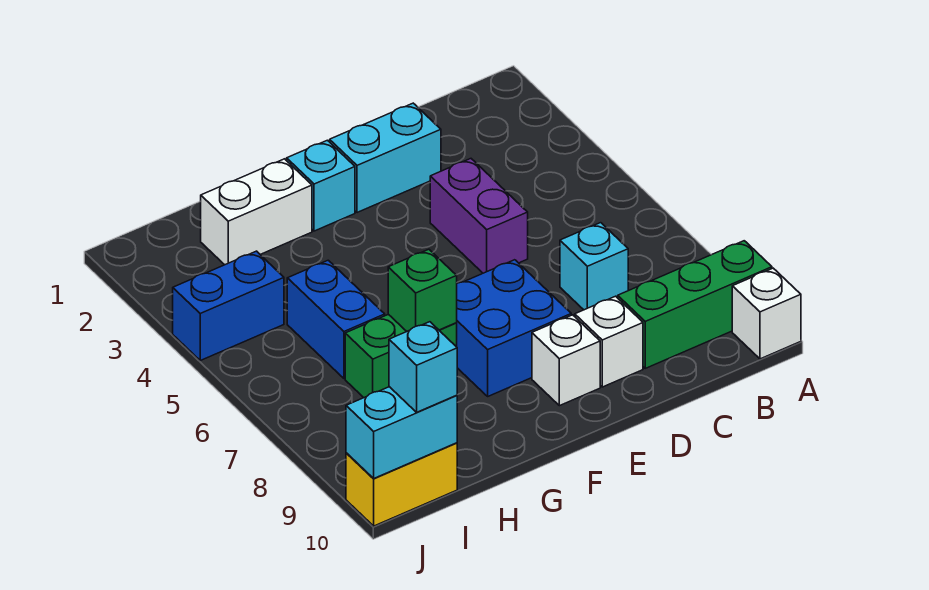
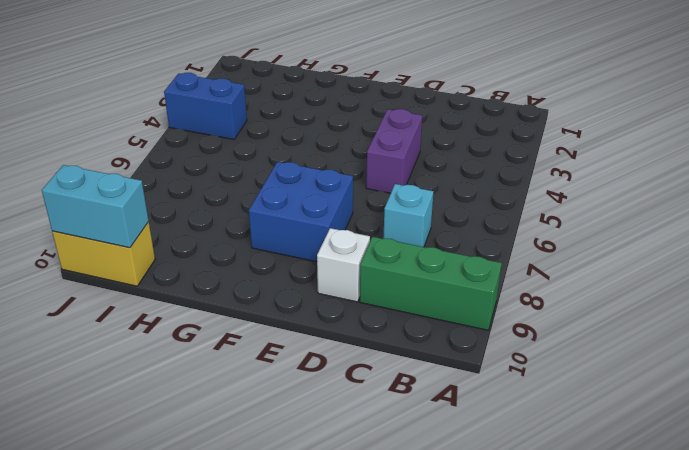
none -> white 1x1 brick [732,268,801,359]
none -> cyan 1x2 brick [330,103,441,213]
none -> white 1x1 brick [532,315,600,406]

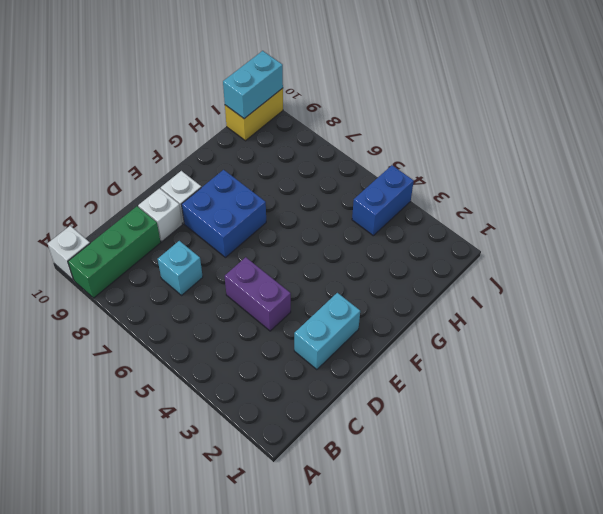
none -> cyan 1x1 brick [287,140,355,231]
none -> white 1x2 brick [200,159,312,265]
none -> green 1x2 brick [345,314,457,398]

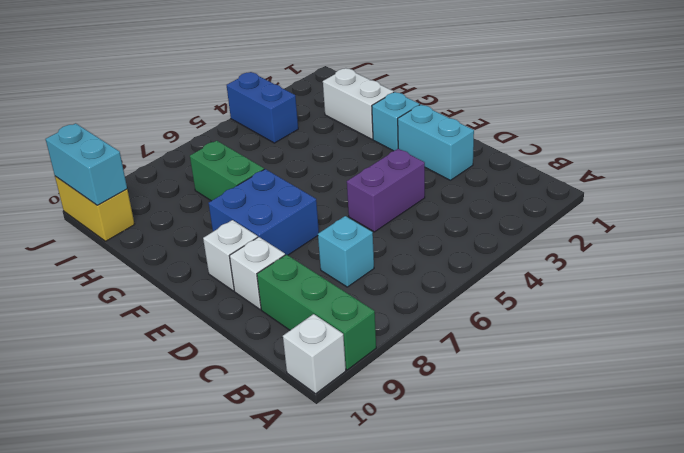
none -> blue 1x2 brick [287,260,385,379]
none -> green 1x1 brick [388,249,457,331]
none -> cyan 1x1 brick [389,322,457,412]

